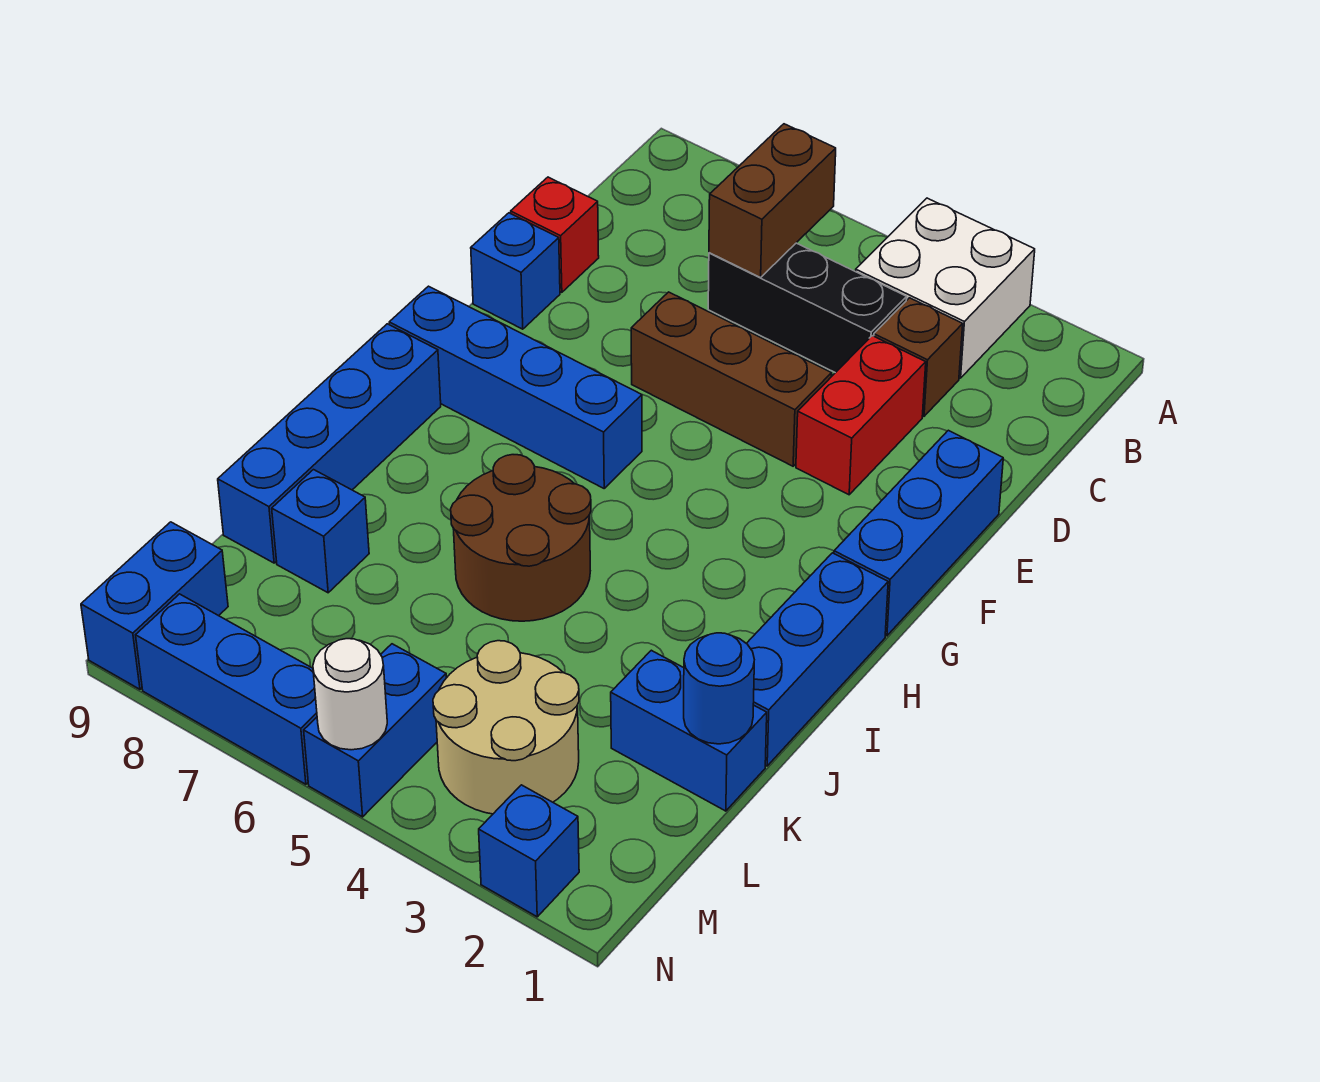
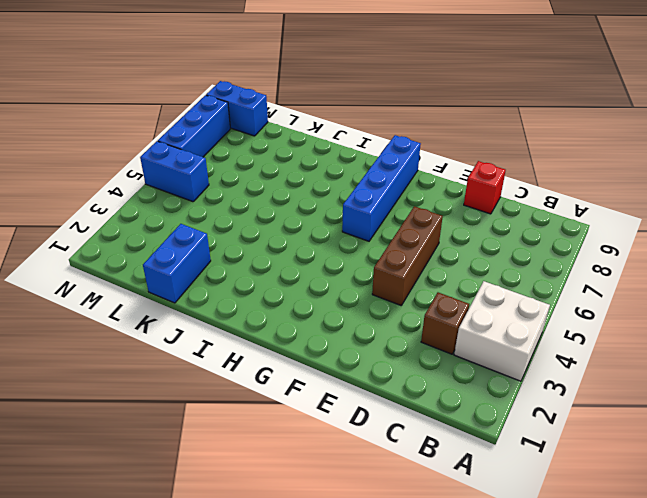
none -> black 1x3 brick [708,243,907,373]
none -> red 1x2 brick [796,336,926,495]
none -> blue 1x3 brick [834,430,1003,636]

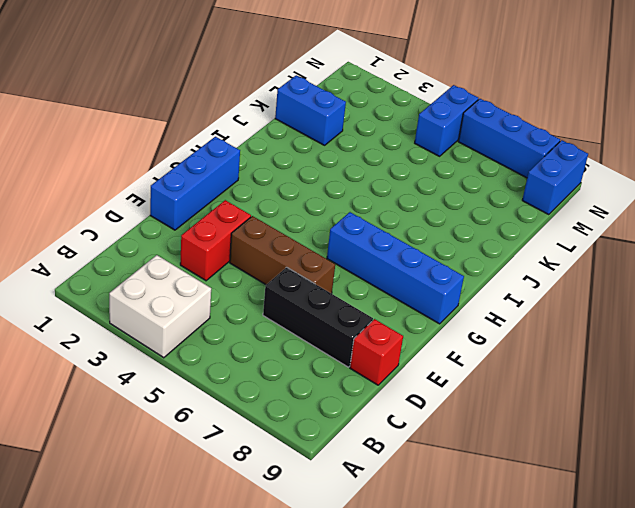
black 1x3 brick [263,267,373,367] -> black 1x3 brick moved to [708,243,907,373]
none -> brown 1x1 brick [874,298,963,416]
none -> blue 1x1 brick [471,213,560,329]
none -> blue 1x3 brick [746,553,888,766]

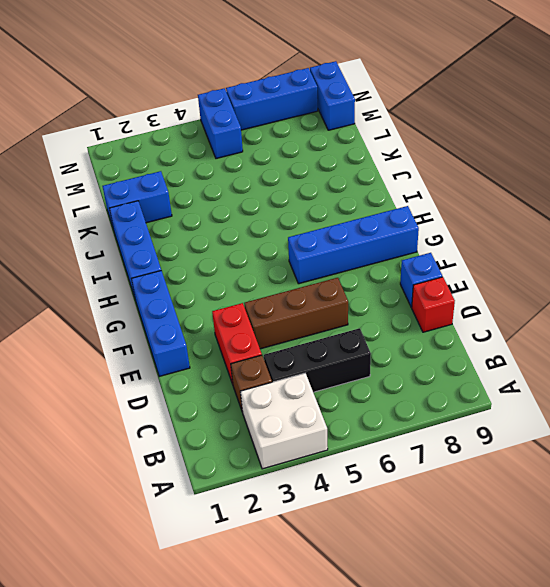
none -> blue 1x4 brick [218,324,441,563]
none -> brown 2x2 round brick [451,455,591,621]
none -> blue 1x1 brick [272,470,369,593]

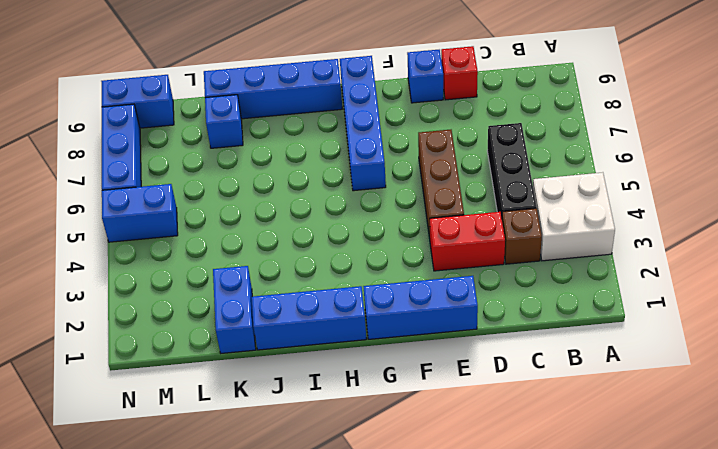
none -> brown 2x2 round brick [451,455,591,621]
none -> tan 2x2 round brick [433,641,579,814]
none -> blue 1x1 brick [479,785,579,917]

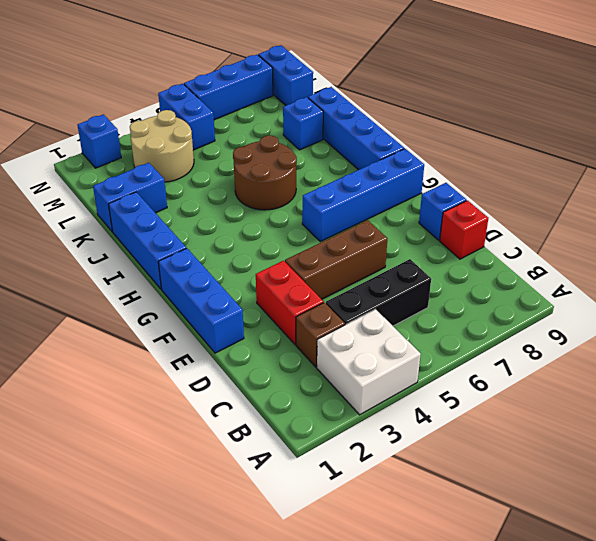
none -> brown 1x2 brick [709,124,836,277]
none -> blue 1x1 round brick [684,633,754,744]
none -> white 1x1 round brick [313,639,387,750]

